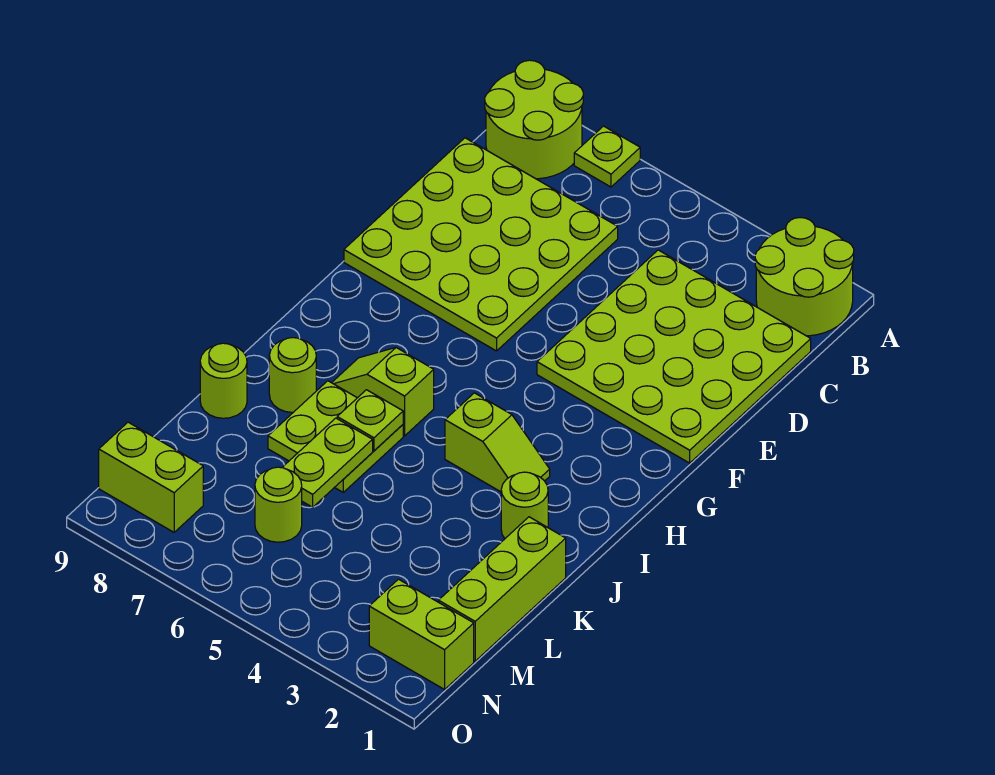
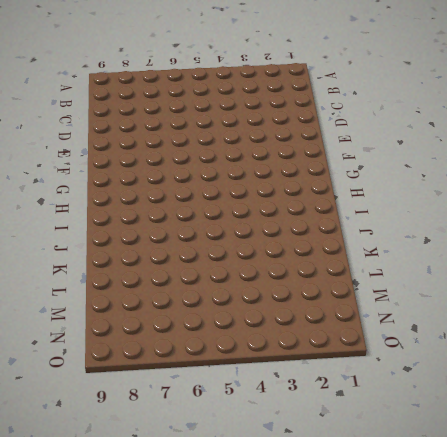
none -> lime 2x2 round brick [755,218,854,336]
none -> lime 1x1 plate [574,126,640,187]
none -> lime 2x2 round brick [485,60,583,179]

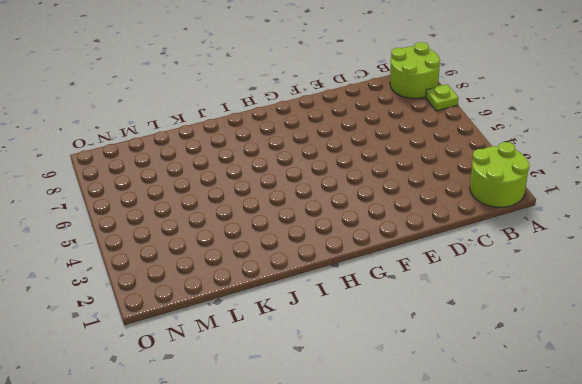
none -> lime 4x4 plate [537,250,811,463]
none -> lime 4x4 plate [344,138,618,351]
none -> lime 1x2 slope [445,393,550,492]

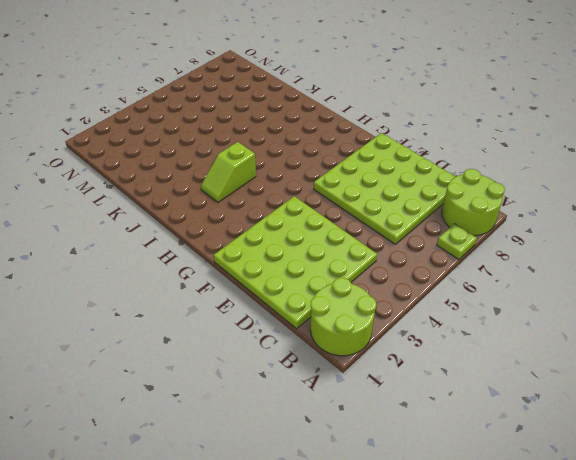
none -> lime 1x2 slope [332,348,434,436]
none -> lime 1x1 round brick [501,472,548,538]
none -> lime 2x2 plate [268,381,403,492]

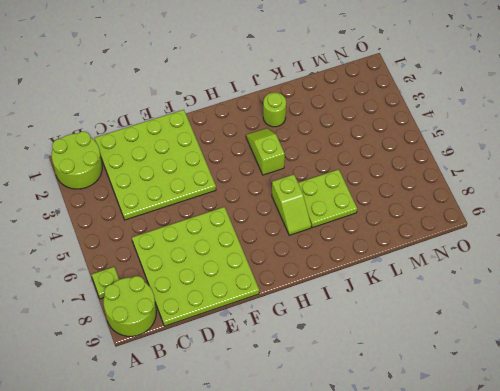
none -> lime 1x1 round brick [269,338,316,412]
none -> lime 1x3 brick [439,517,566,661]
none -> lime 1x1 round brick [200,343,247,418]

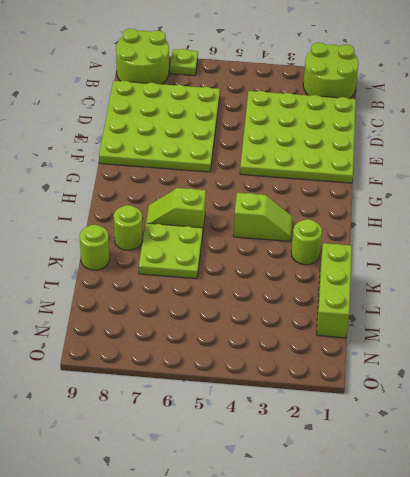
none -> lime 1x1 round brick [255,467,302,542]
none -> lime 1x2 brick [369,579,474,689]
none -> lime 1x2 brick [99,422,203,532]

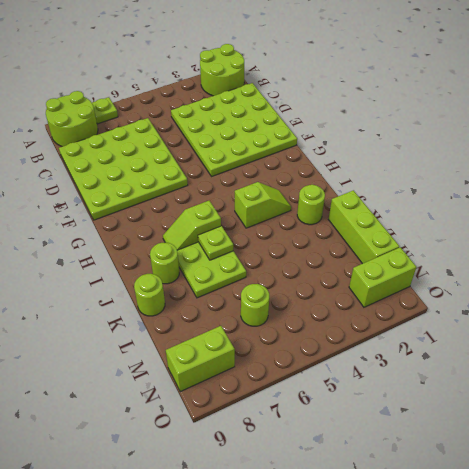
none -> lime 1x2 plate [282,418,373,507]

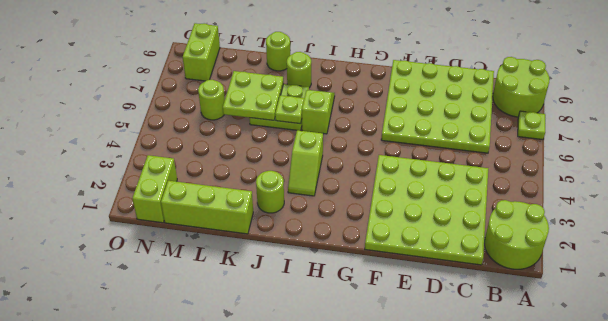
lime 2x2 plate [223,71,284,120] -> lime 1x2 plate [282,418,373,507]

